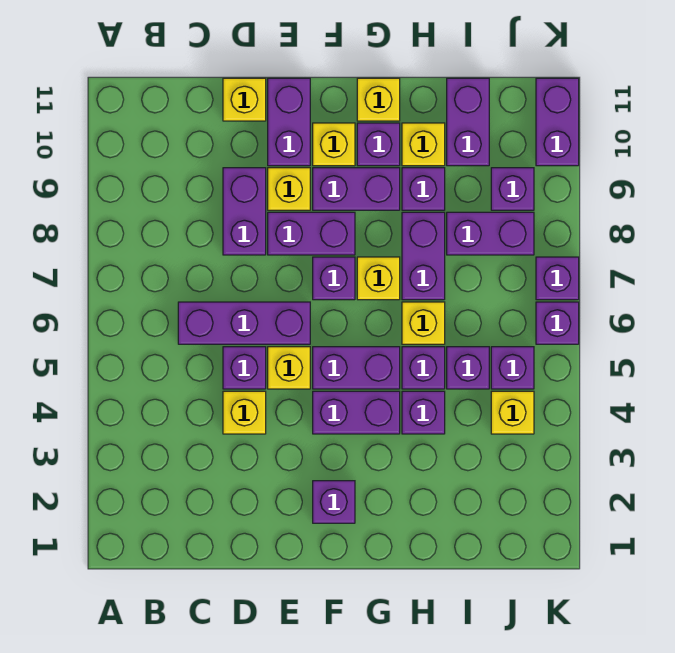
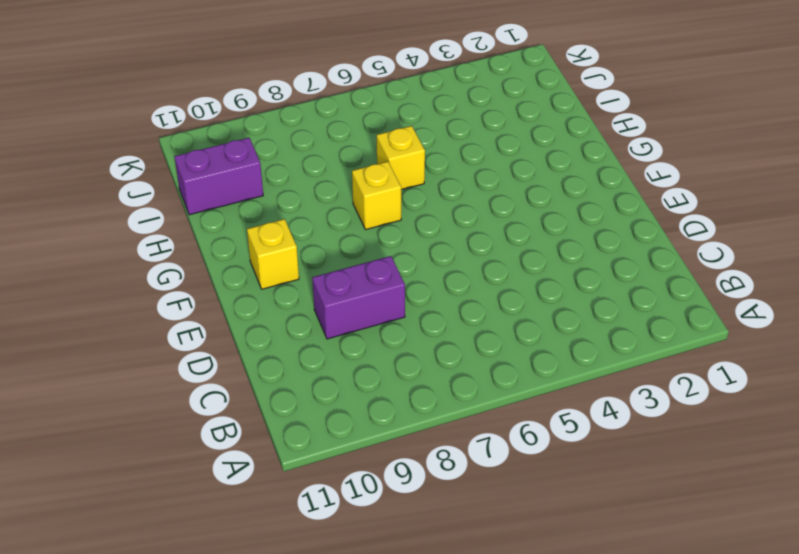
none -> purple 1x3 brick [178,302,310,344]
none -> yellow 1x1 brick [223,391,266,434]
none -> purple 1x1 brick [223,347,266,389]
none -> yellow 1x1 brick [223,78,266,121]

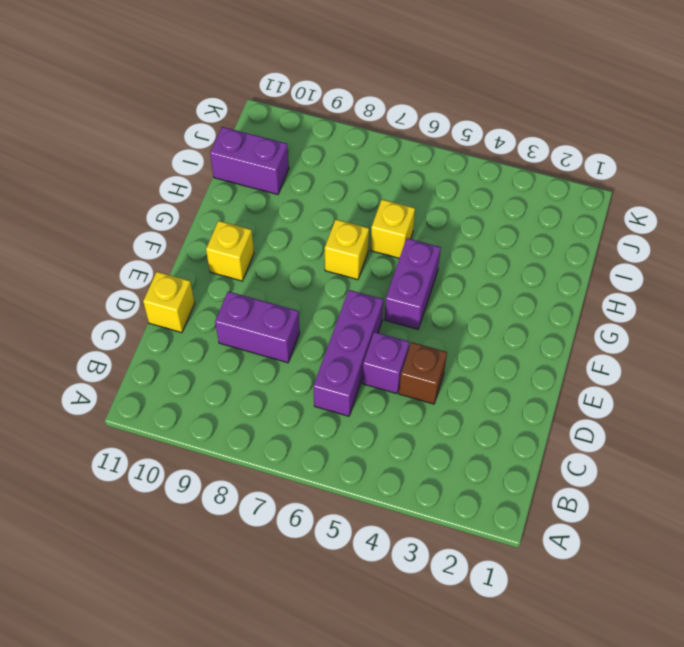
brown 1x1 brick [399,342,447,404] -> yellow 1x1 brick [223,391,266,434]
none -> yellow 1x1 brick [268,347,310,389]
none -> purple 1x2 brick [268,212,355,255]
none -> yellow 1x1 brick [268,168,310,210]
none -> purple 1x2 brick [268,78,310,166]

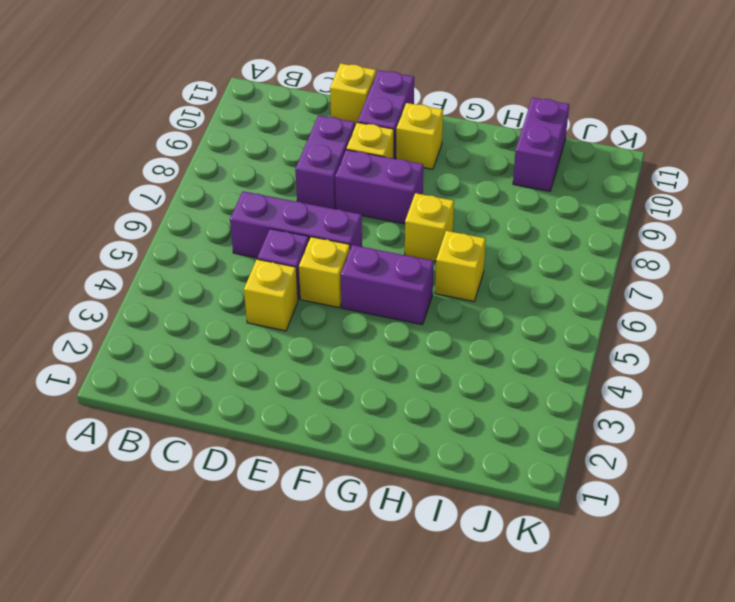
none -> purple 1x1 brick [313,481,355,523]
none -> purple 1x2 brick [313,391,400,434]
none -> purple 1x1 brick [313,257,355,300]
none -> purple 1x2 brick [313,168,400,210]

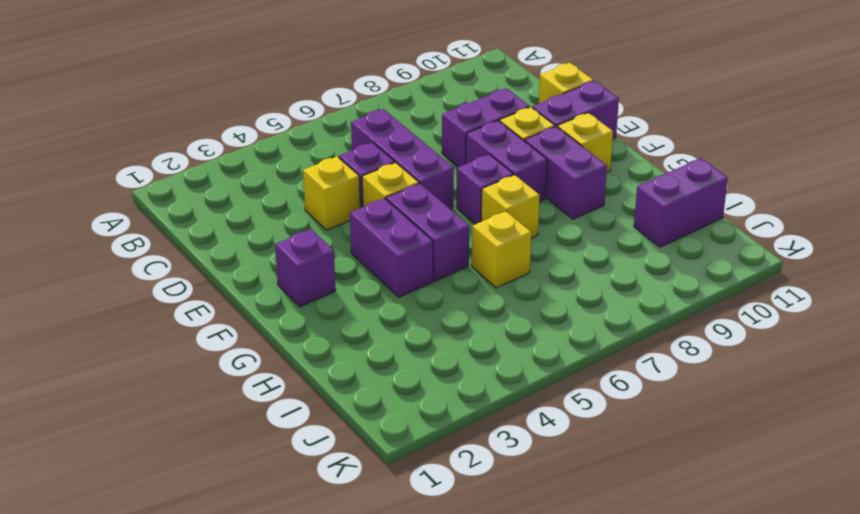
none -> purple 1x1 brick [357,123,400,166]
none -> yellow 1x1 brick [357,78,400,121]
none -> purple 1x1 brick [402,391,445,434]
none -> purple 1x1 brick [402,347,445,389]

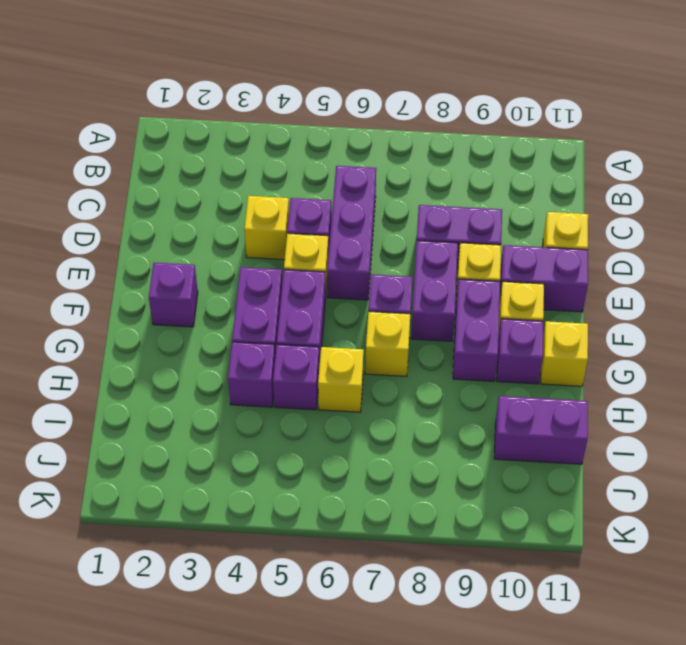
none -> purple 1x2 brick [402,212,445,300]
none -> purple 1x1 brick [402,168,445,210]
none -> yellow 1x1 brick [402,123,445,166]
none -> purple 1x1 brick [447,347,489,389]

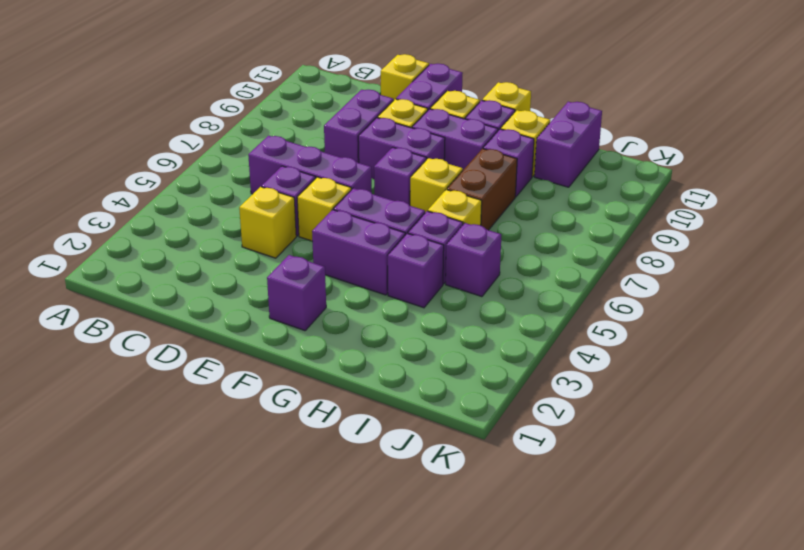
brown 1x2 brick [447,149,517,230] -> purple 1x2 brick [402,212,445,300]
none -> purple 1x2 brick [447,212,534,255]
none -> yellow 1x1 brick [491,391,534,434]
none -> purple 1x1 brick [491,347,534,389]
none -> purple 1x1 brick [491,168,534,210]

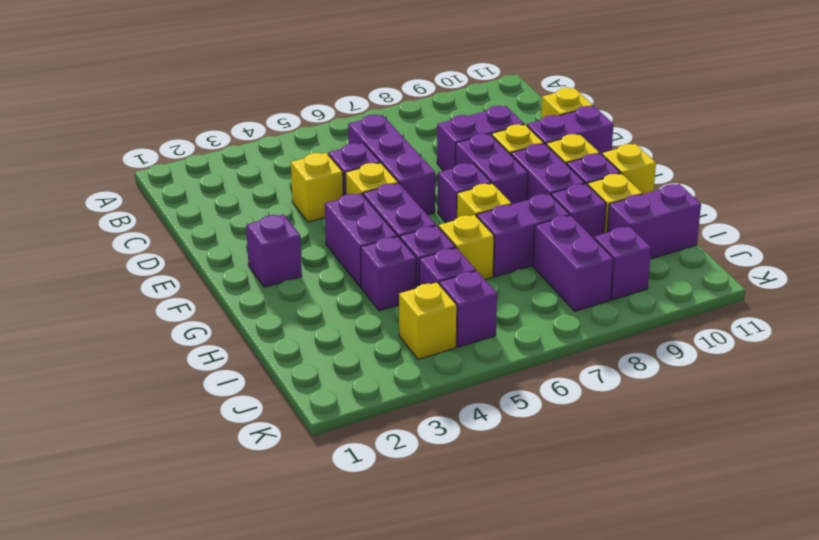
none -> purple 1x1 brick [536,302,579,344]
none -> purple 1x1 brick [536,257,579,300]
none -> purple 1x2 brick [536,78,579,166]

